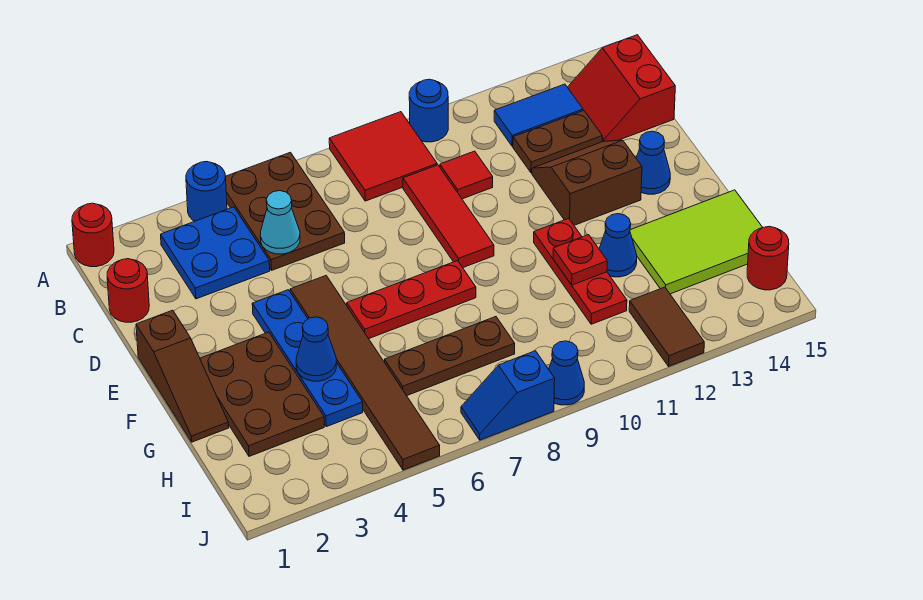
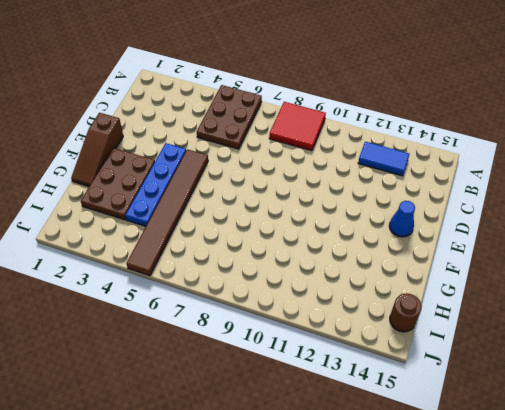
brown 1x1 round brick [390,293,422,332] -> red 1x1 round brick [747,226,789,290]
none -> red 1x1 round brick [72,203,114,267]
none -> blue 1x1 round brick [186,161,227,221]
none -> blue 1x1 round brick [409,79,448,142]
none -> blue 2x2 plate [161,207,270,299]

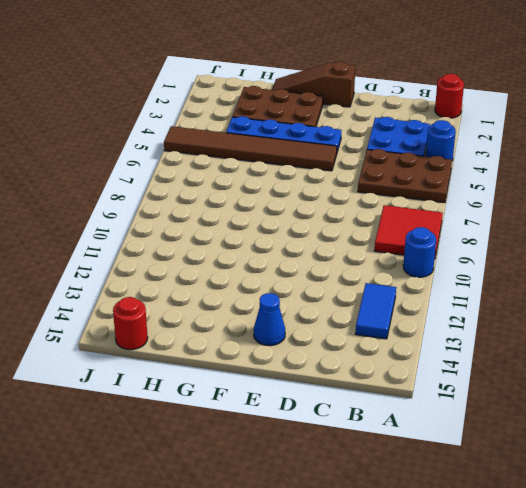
none -> red 2x2 slope [567,35,675,142]
none -> red 1x1 round brick [107,259,149,322]
none -> red 1x3 tile [403,165,494,268]
none -> red 1x1 tile [440,151,493,199]

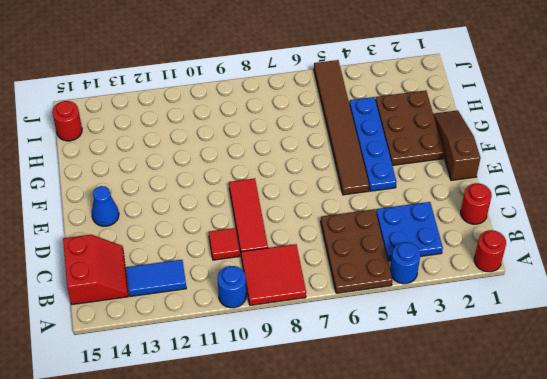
none -> brown 1x2 plate [513,111,602,173]
none -> brown 2x2 slope [532,140,642,225]
none -> red 1x3 plate [347,261,476,339]
none -> red 1x3 plate [534,218,627,324]

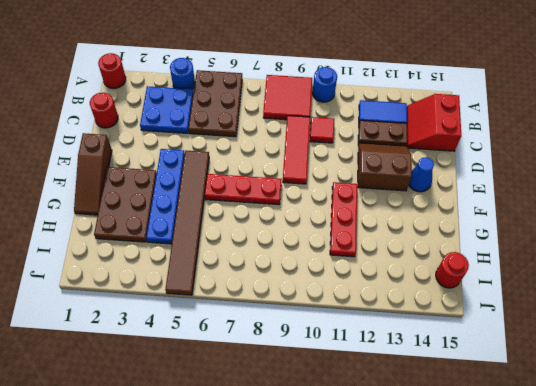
none -> blue 1x1 cone [599,214,637,277]
none -> lime 2x3 tile [630,190,763,294]
none -> brown 1x3 plate [385,317,515,396]
none -> brown 1x2 tile [629,287,704,366]

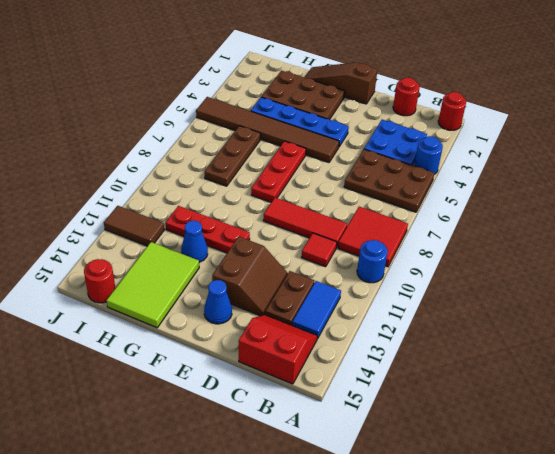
none -> blue 1x2 slope [461,351,555,440]
none -> blue 1x1 cone [549,341,584,405]
none -> cyan 1x1 cone [260,191,300,254]
none -> blue 1x1 cone [296,317,336,381]

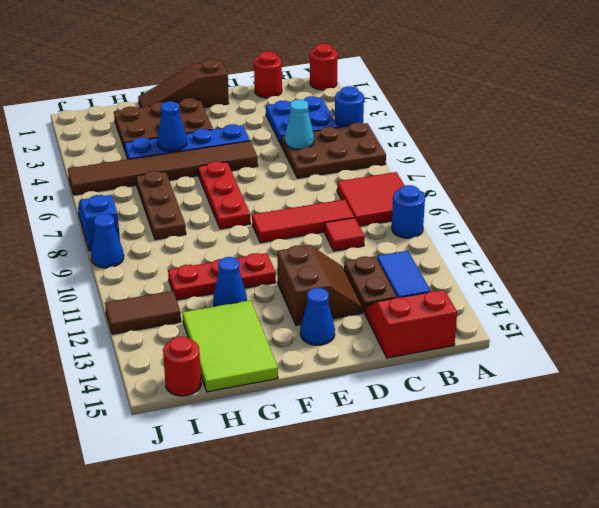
none -> red 1x1 plate [553,235,607,285]

